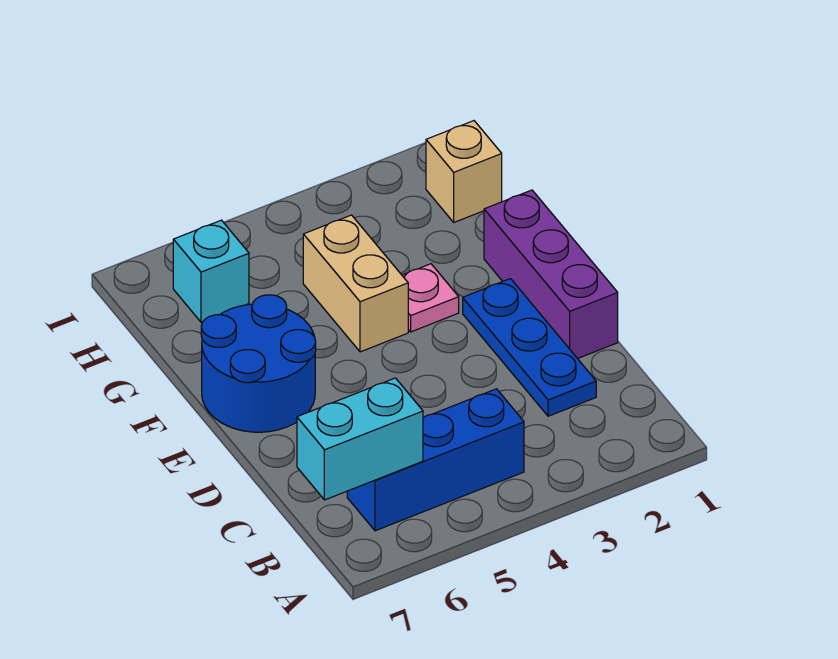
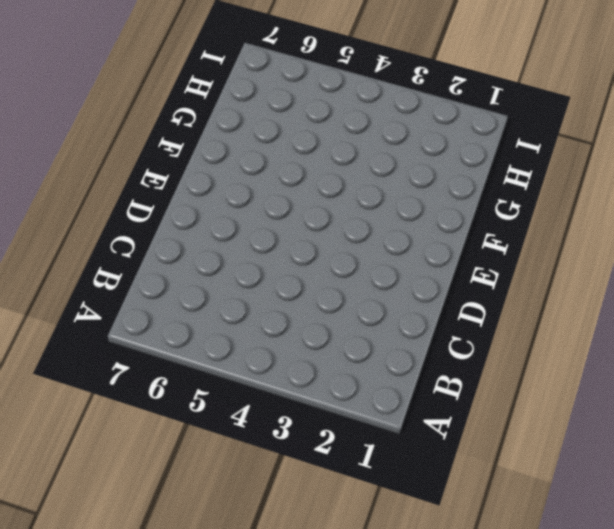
none -> blue 1x3 brick [347,389,524,531]
none -> blue 1x3 plate [463,279,596,416]

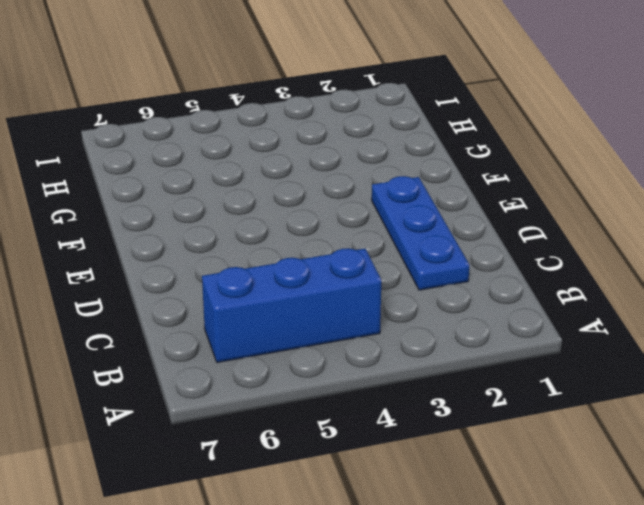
none -> purple 1x3 brick [484,190,618,359]
none -> blue 2x2 round brick [201,295,316,432]

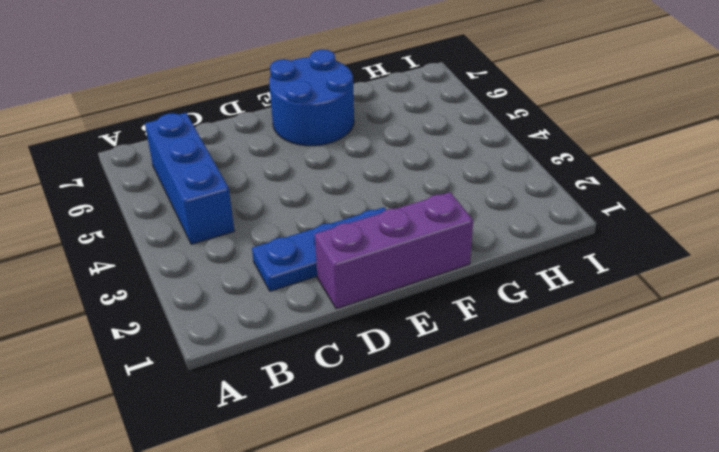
none -> pink 1x1 plate [402,264,459,332]
none -> tan 1x2 brick [303,215,408,352]

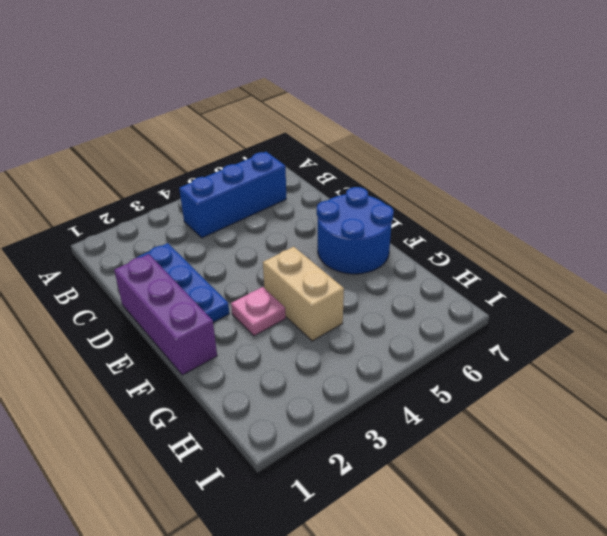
none -> tan 1x1 brick [426,121,502,222]
none -> cyan 1x1 brick [173,220,249,322]

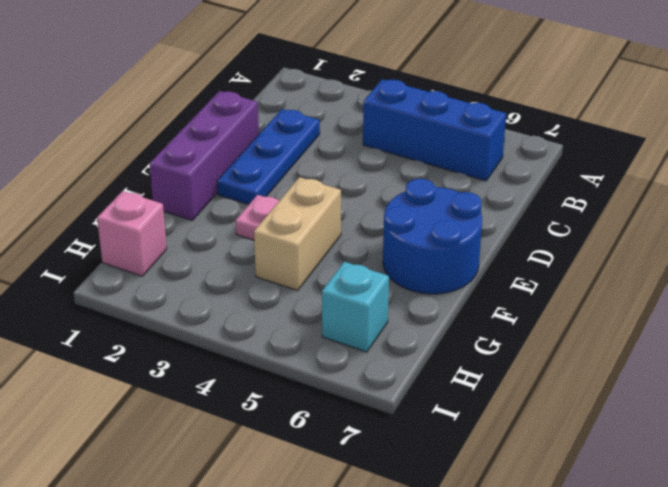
pink 1x1 brick [97,191,167,276] -> tan 1x1 brick [426,121,502,222]
none -> cyan 1x2 brick [297,378,423,500]

